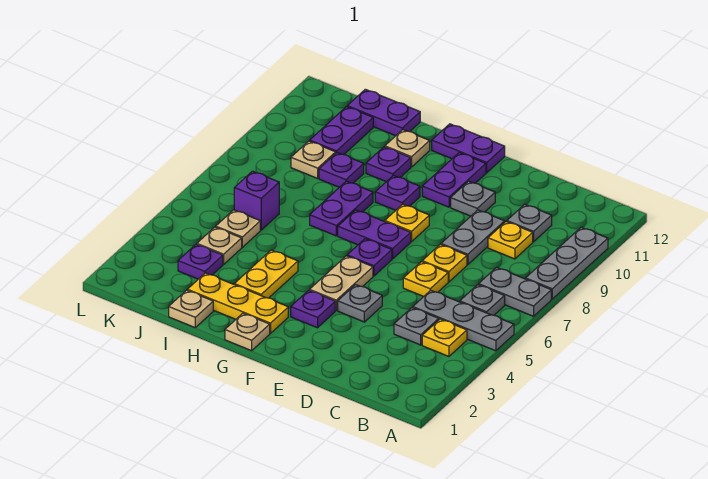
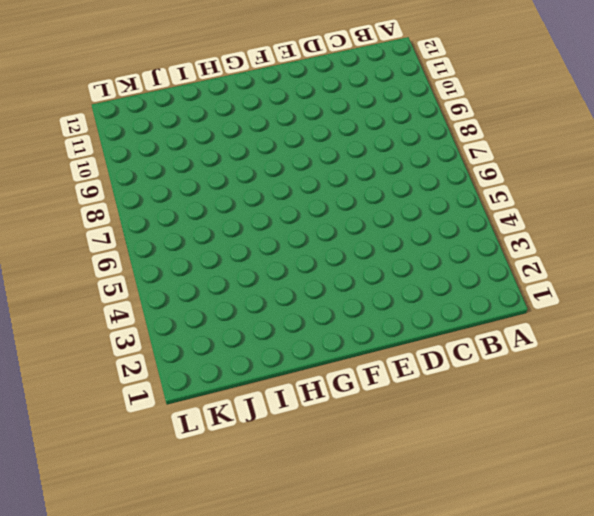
none -> grey 1x3 plate [413,290,514,351]
none -> grey 1x2 plate [479,267,551,316]
none -> grey 1x3 plate [526,227,608,299]
none -> yellow 1x1 plate [422,319,467,356]

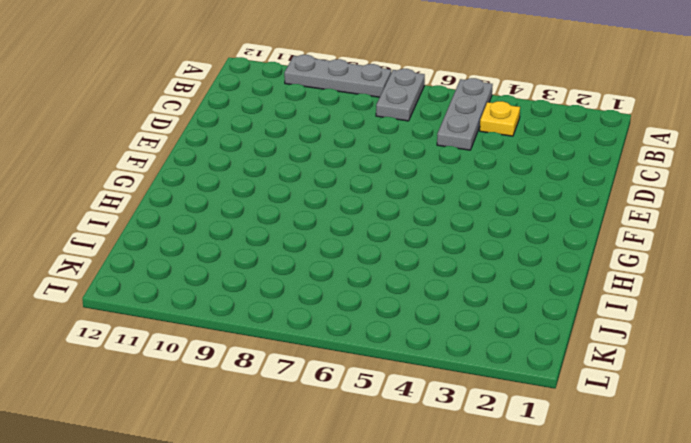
none -> grey 1x1 plate [460,285,505,315]
none -> grey 1x1 plate [394,308,439,345]
none -> yellow 1x1 plate [488,222,533,259]
none -> grey 1x1 plate [507,204,552,242]

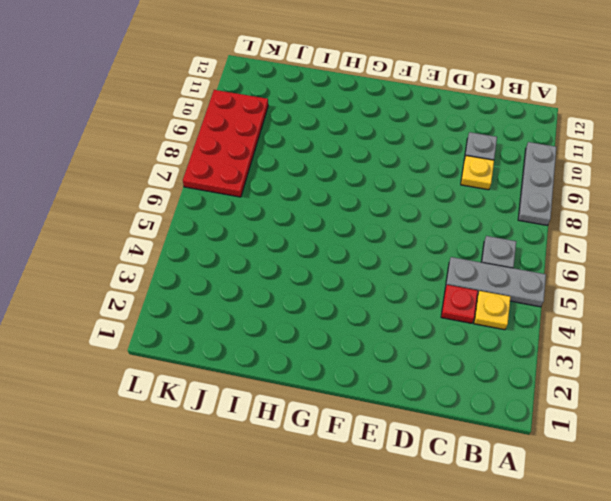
red 1x1 plate [441,285,478,323] -> grey 1x1 plate [394,308,439,345]
red 2x4 plate [183,90,268,197] -> none
none -> grey 1x2 plate [479,267,551,316]
none -> yellow 1x1 plate [403,262,448,297]
none -> yellow 1x1 plate [422,244,467,282]
none -> grey 1x2 plate [441,210,505,265]

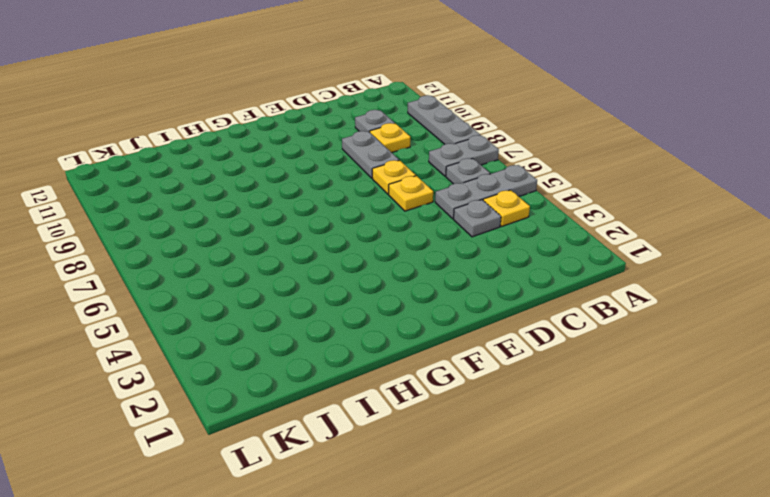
none -> grey 1x1 plate [338,285,382,322]
none -> grey 1x1 plate [451,181,495,216]
none -> purple 1x1 plate [291,290,335,328]
none -> tan 1x2 plate [310,256,373,310]

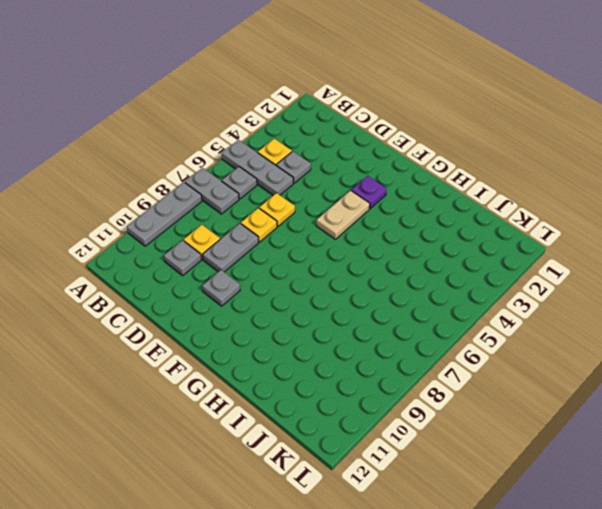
none -> grey 1x1 plate [338,285,382,322]
none -> purple 1x1 plate [347,239,392,276]
none -> purple 1x2 plate [338,210,411,259]
none -> yellow 1x1 plate [385,204,429,242]

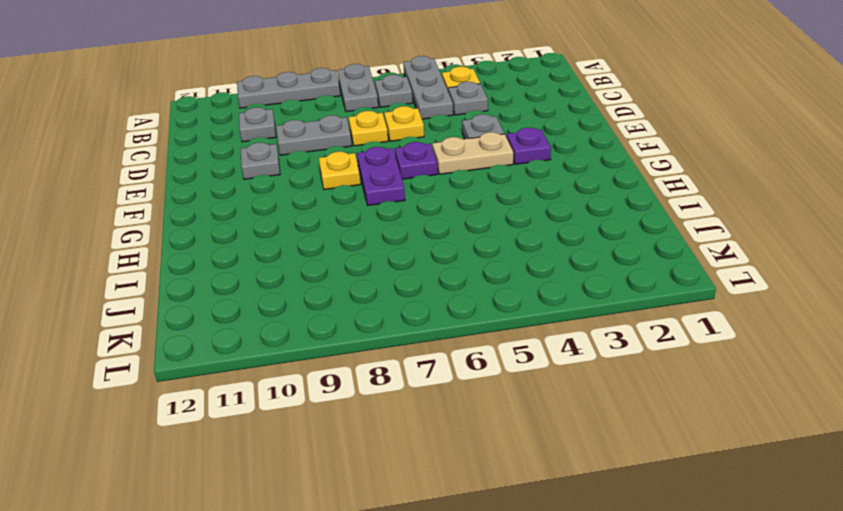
none -> yellow 1x1 plate [488,222,533,259]
none -> purple 1x2 plate [422,153,486,207]
none -> purple 1x2 plate [432,124,505,173]
none -> tan 1x1 plate [225,313,270,351]

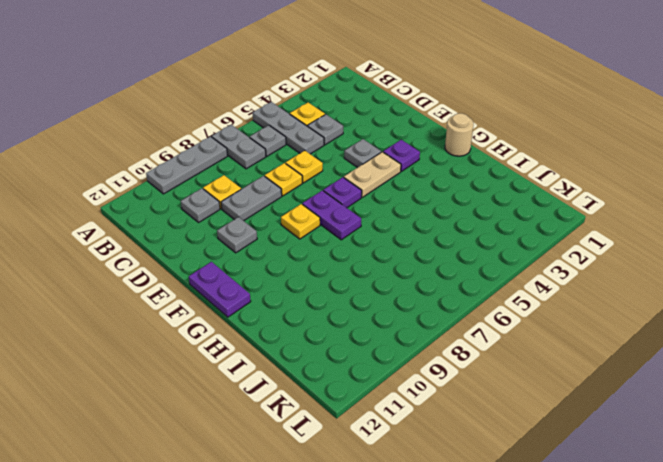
tan 1x1 round brick [445,113,474,156] -> tan 1x1 plate [225,313,270,351]
none -> purple 1x2 plate [422,153,486,207]
none -> yellow 1x3 plate [187,273,288,333]
none -> purple 1x1 plate [375,176,420,210]
none -> yellow 1x2 plate [234,250,298,298]

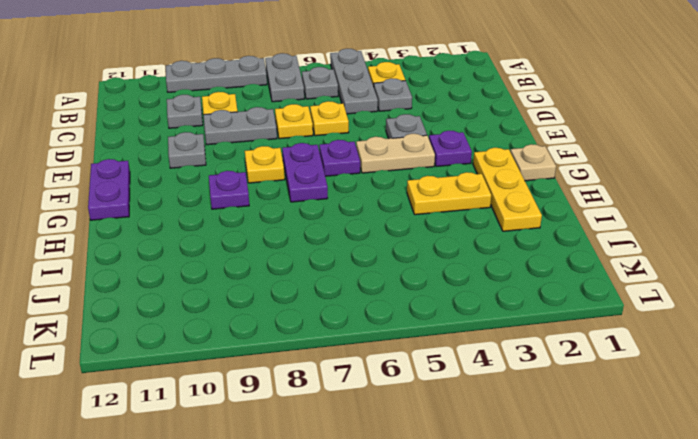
none -> purple 1x2 plate [422,153,486,207]
none -> purple 1x2 plate [310,181,373,236]
none -> purple 1x1 plate [366,147,411,182]
none -> tan 1x1 plate [385,130,430,167]

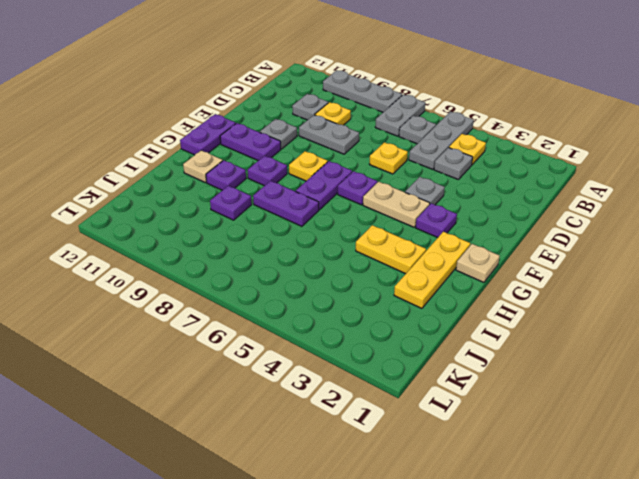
none -> yellow 1x1 plate [422,244,467,282]
none -> tan 1x1 plate [169,290,213,327]
none -> purple 1x2 plate [347,89,420,136]
none -> purple 1x1 plate [178,244,223,279]

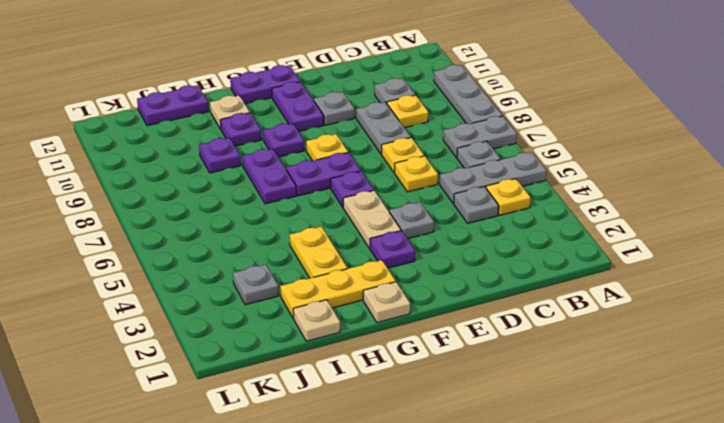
grey 1x1 plate [233,265,278,305] -> purple 1x1 plate [178,244,223,279]
none -> tan 1x1 plate [197,227,242,265]
none -> tan 1x1 plate [216,210,260,247]
none -> purple 1x1 brick [234,171,279,230]
none -> tan 1x1 plate [291,141,336,178]

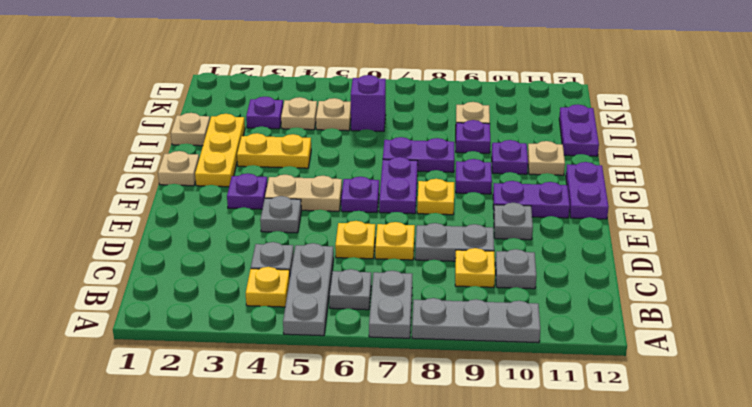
none -> purple 1x2 plate [310,107,373,155]

